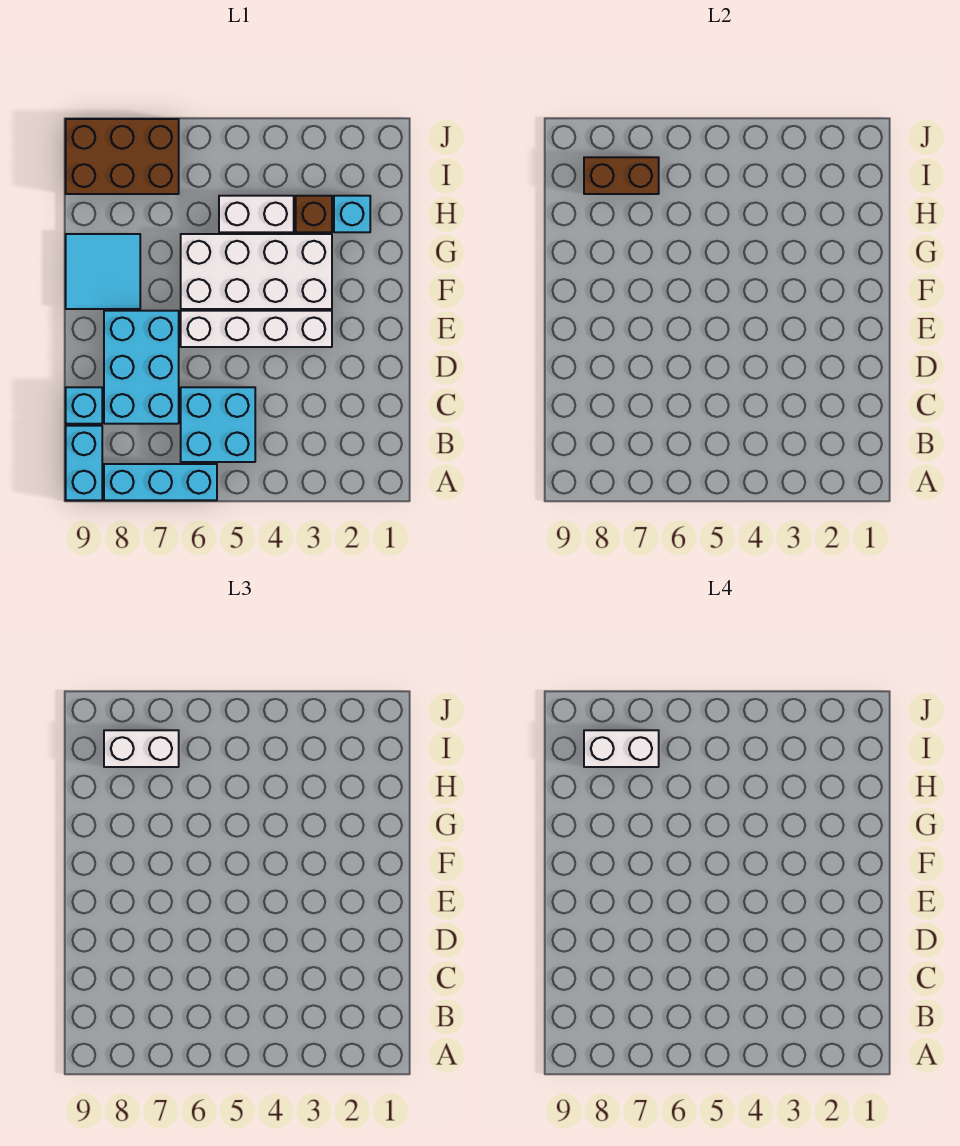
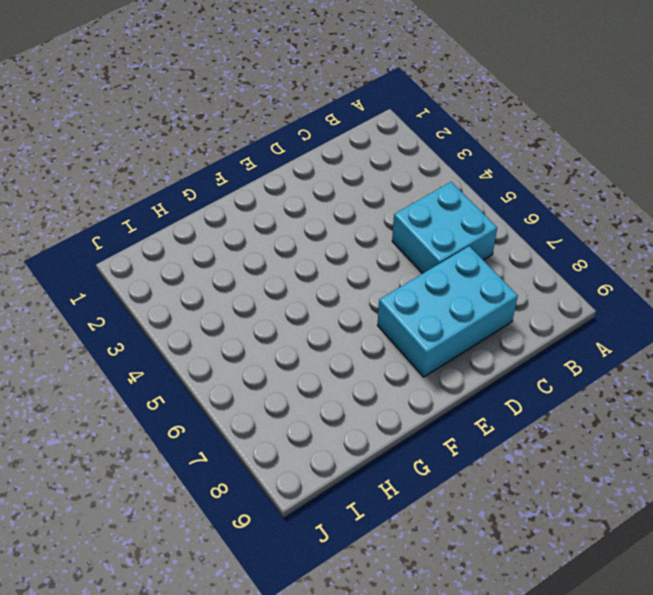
none -> cyan 1x3 brick [104,464,217,500]
none -> cyan 1x2 brick [66,426,102,500]
none -> cyan 1x1 brick [66,387,102,424]

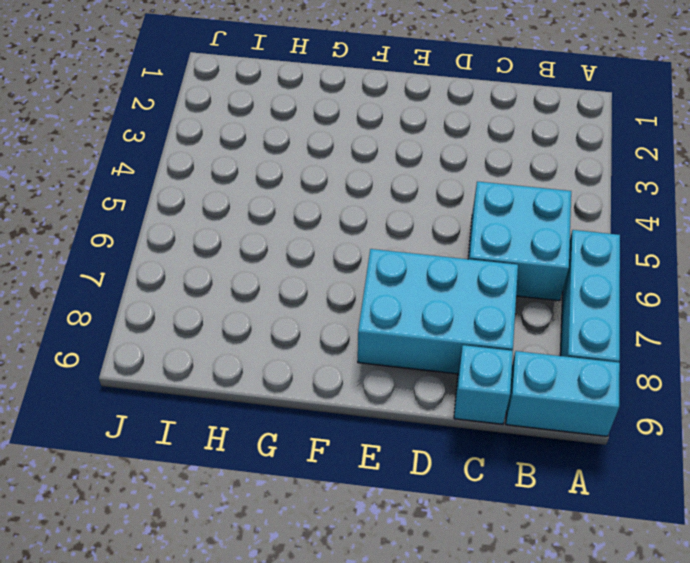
none -> white 1x4 brick [181,311,332,347]
none -> white 2x4 brick [181,234,332,309]
none -> cyan 2x2 tile [66,234,140,309]

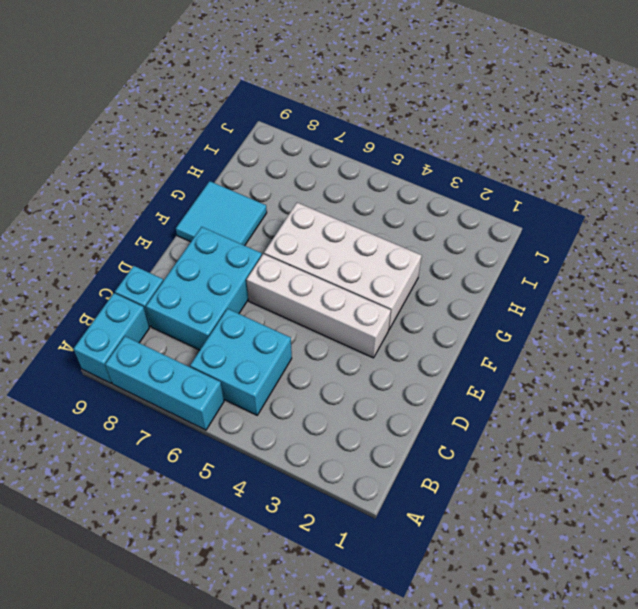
none -> cyan 1x1 brick [334,196,370,232]
none -> brown 1x1 brick [296,196,332,232]
none -> white 1x2 brick [219,196,294,232]

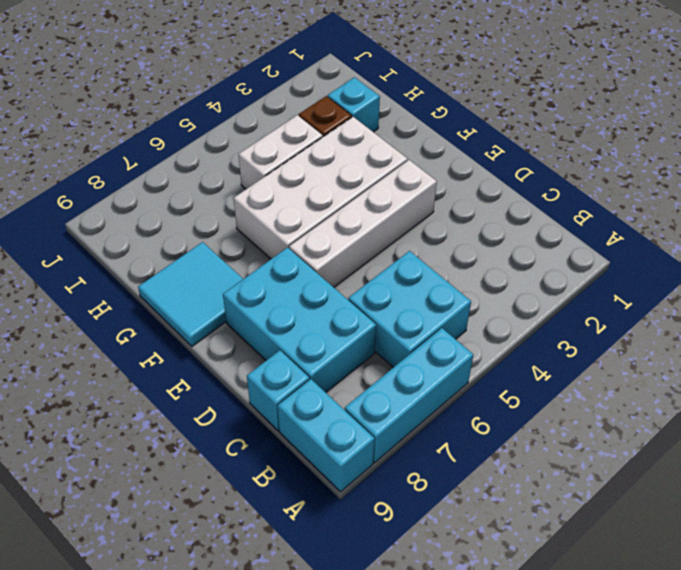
none -> brown 2x3 brick [66,119,179,194]
none -> brown 1x2 brick [584,157,659,194]
none -> white 1x2 brick [104,730,179,767]

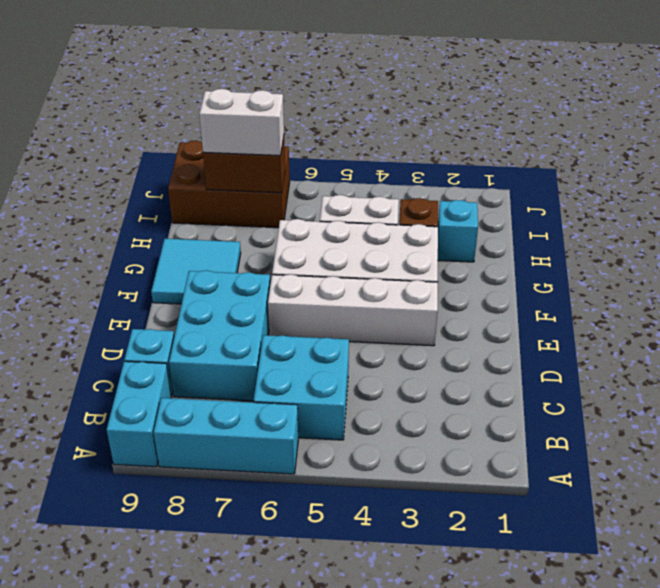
none -> white 1x2 brick [584,730,659,767]

